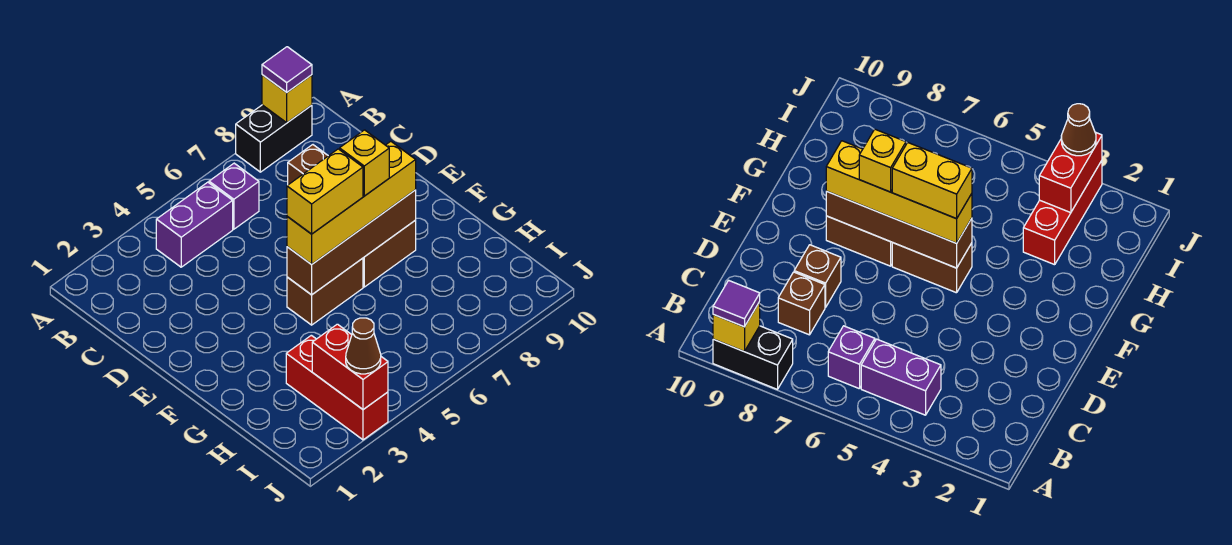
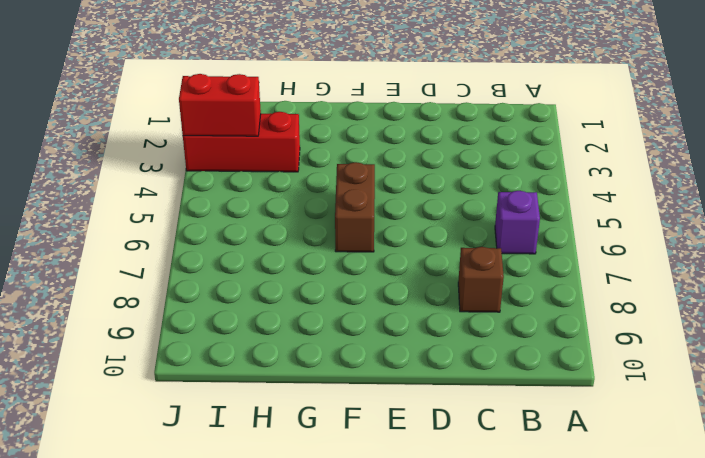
none -> black 1x2 brick [236,105,312,172]
none -> purple 1x2 brick [156,182,233,267]
none -> brown 1x1 brick [794,245,841,308]

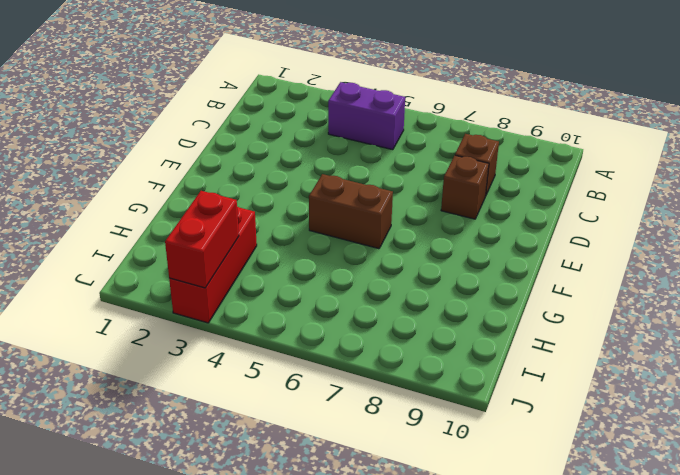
none -> black 1x2 brick [236,105,312,172]
none -> purple 1x1 brick [209,163,259,229]
none -> brown 1x2 brick [363,220,416,287]

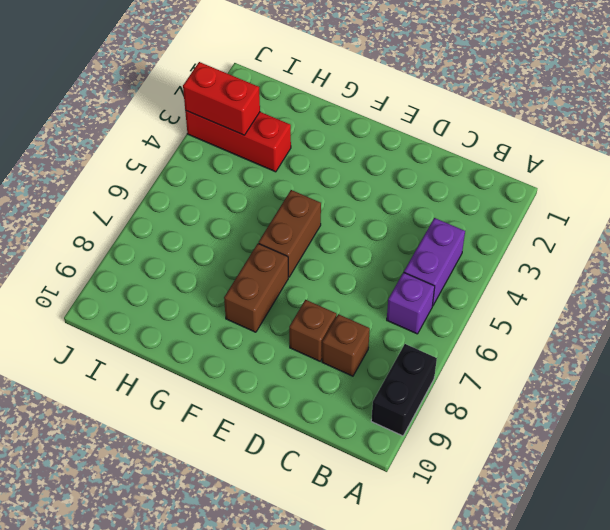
none -> yellow 1x1 brick [262,75,312,123]
none -> brown 1x4 brick [287,190,416,295]
none -> purple 1x1 tile [262,47,312,92]

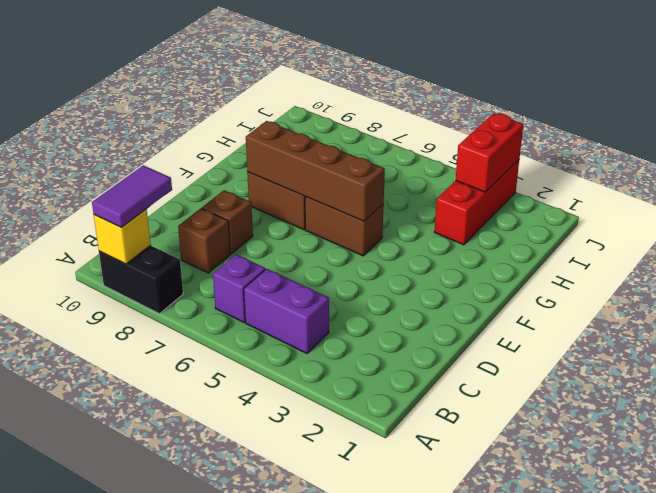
purple 1x2 tile [92,165,172,228] -> purple 1x1 tile [262,47,312,92]
none -> yellow 1x4 brick [287,141,416,264]
none -> brown 1x1 cone [346,318,381,374]
none -> yellow 1x2 brick [287,149,363,234]

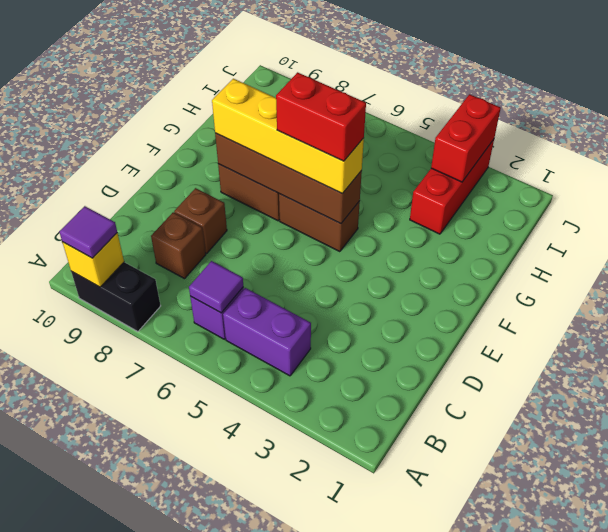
purple 1x1 tile [189,261,243,313] -> none
red 1x2 brick [276,72,366,161] -> yellow 1x2 brick [287,149,363,234]
none -> brown 1x1 cone [346,318,381,374]
none -> yellow 1x1 brick [340,130,389,196]

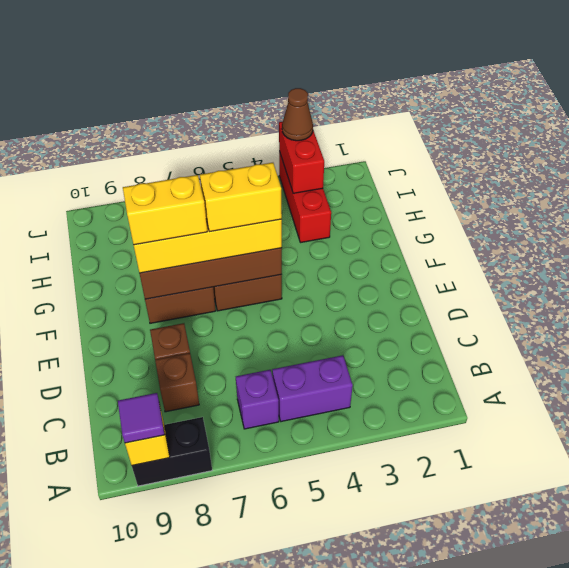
yellow 1x2 brick [123,175,207,245] -> yellow 1x1 brick [340,130,389,196]

